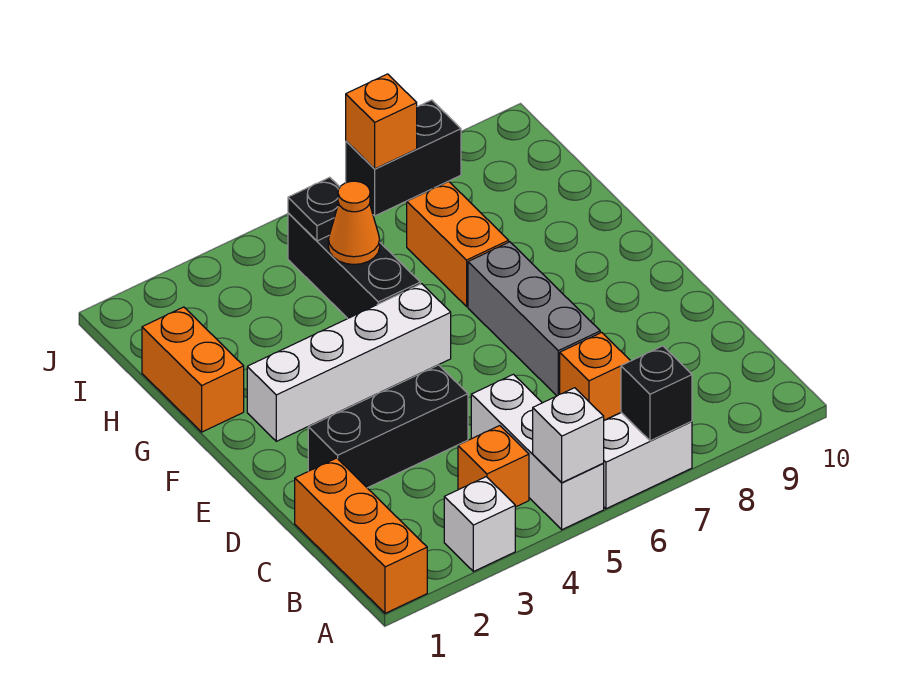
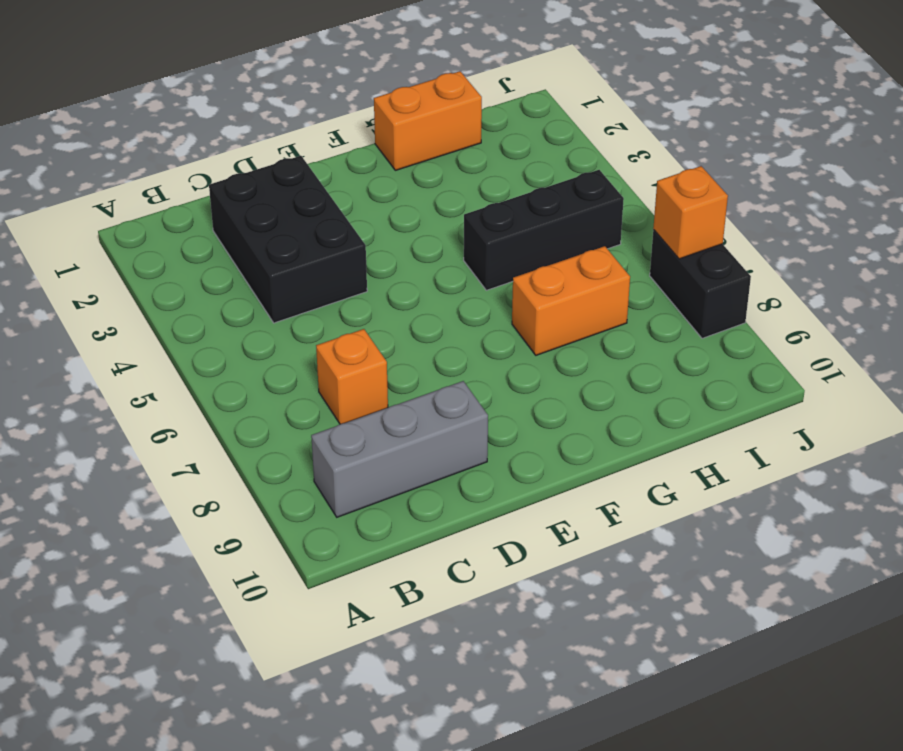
grey 1x3 brick [311,381,488,517] -> grey 1x3 brick moved to [468,242,600,396]
black 2x3 brick [209,156,367,323] -> black 1x3 brick [308,365,468,488]
none -> orange 1x3 brick [295,458,427,613]
none -> white 1x1 brick [444,477,515,572]
none -> white 1x3 brick [471,374,604,530]

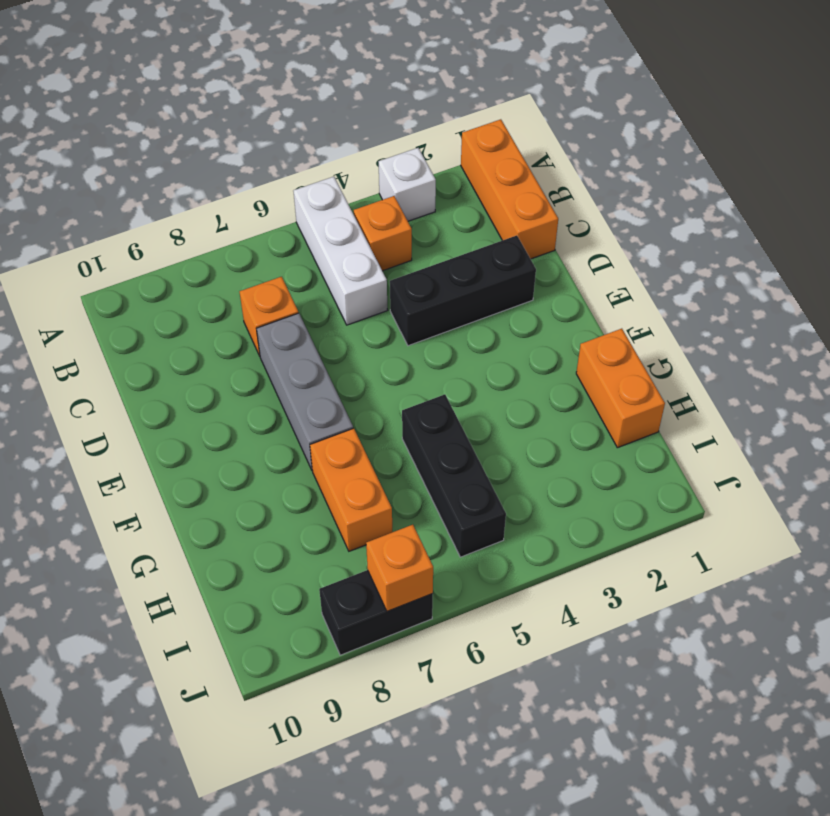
none -> white 1x2 brick [604,413,692,509]
none -> white 1x4 brick [247,284,451,441]
none -> white 1x1 brick [533,388,604,483]

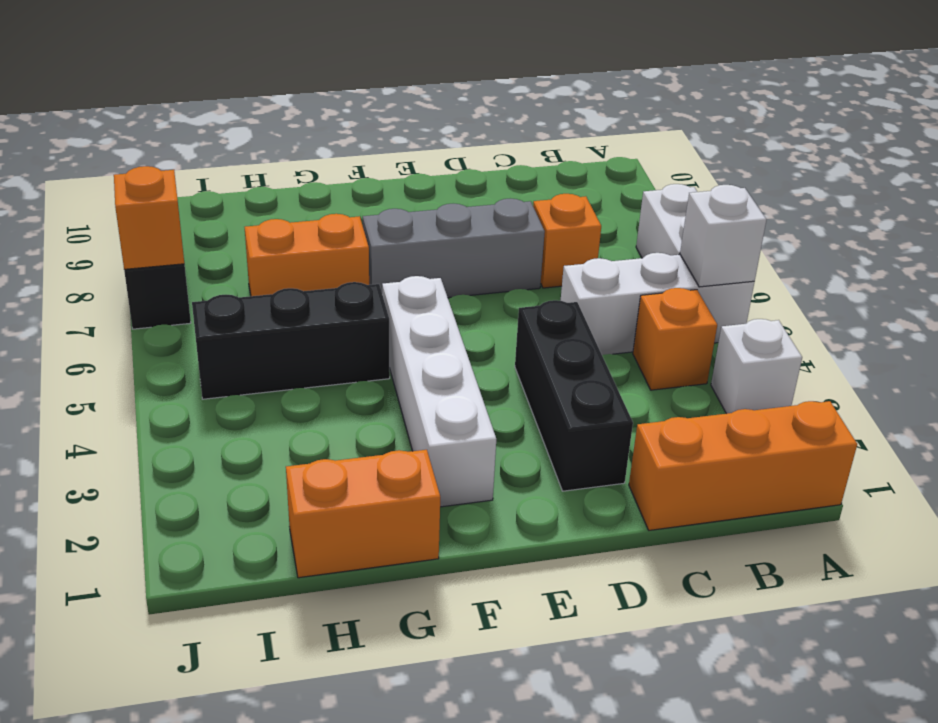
none -> black 1x1 brick [621,346,692,441]
none -> orange 1x1 cone [328,181,380,265]
none -> black 1x1 plate [288,177,340,241]

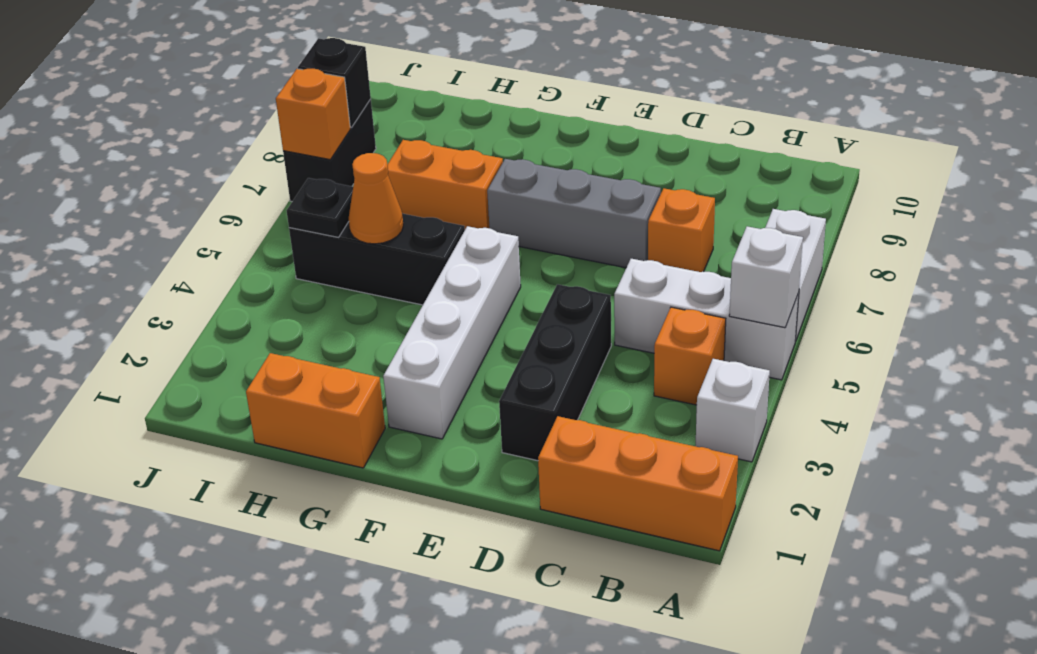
black 1x1 brick [298,38,371,128] -> black 1x1 brick moved to [621,346,692,441]

